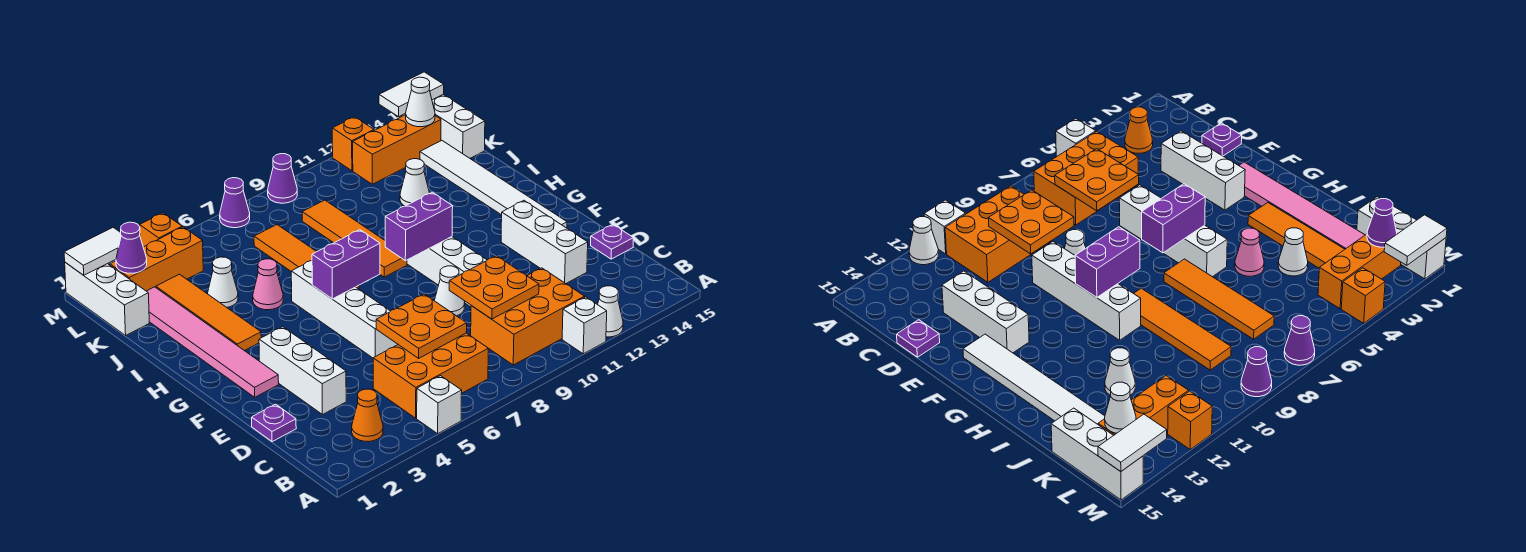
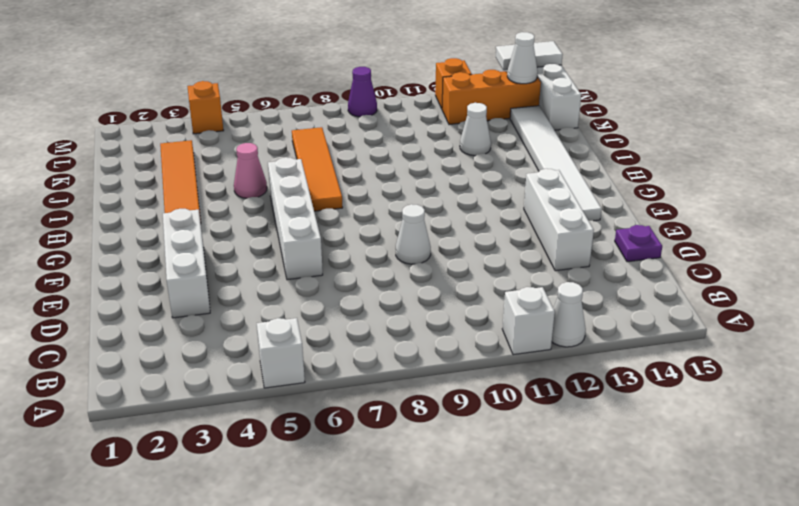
none -> orange 1x1 cone [352,389,383,442]
none -> orange 2x3 brick [373,333,488,418]
none -> orange 2x3 brick [471,268,585,365]
none -> purple 1x1 plate [252,404,296,442]

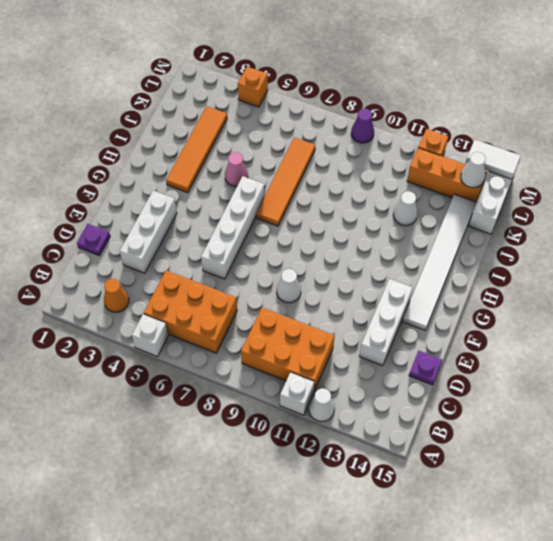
none -> white 1x4 brick [407,237,487,307]
none -> pink 1x6 tile [147,287,279,397]
none -> orange 1x4 tile [302,200,407,277]
none -> white 1x1 cone [208,257,238,307]

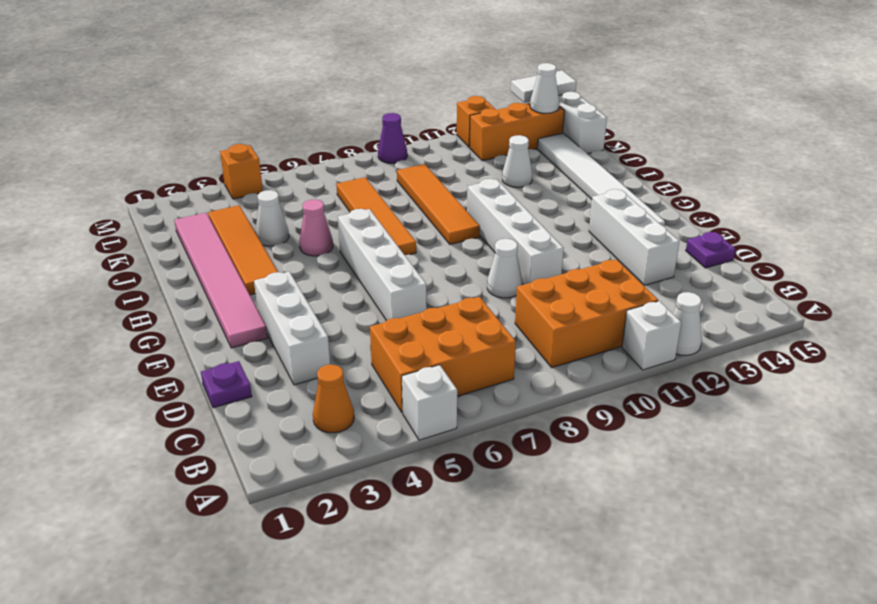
none -> white 1x3 brick [65,262,149,335]
none -> orange 1x3 brick [110,227,203,291]
none -> purple 1x1 cone [220,178,250,228]
none -> orange 2x2 plate [376,294,467,358]

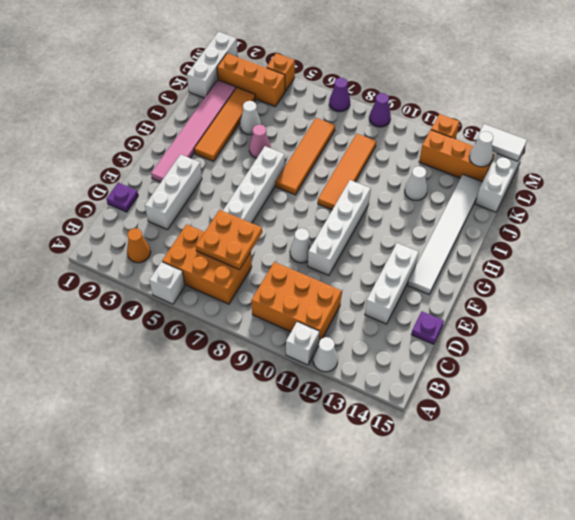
none -> orange 2x2 plate [449,256,539,319]
none -> purple 1x2 brick [312,230,380,299]
none -> purple 1x2 brick [385,192,453,261]
none -> purple 1x1 cone [116,222,147,273]

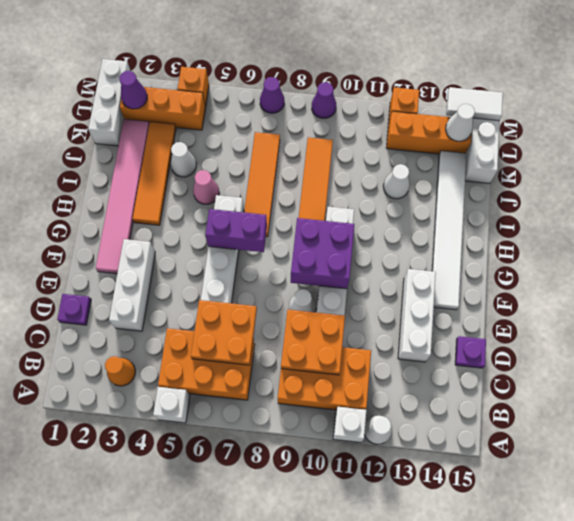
purple 2x2 brick [291,218,354,289] -> purple 1x2 brick [385,192,453,261]
none -> white 1x2 tile [64,227,121,275]

